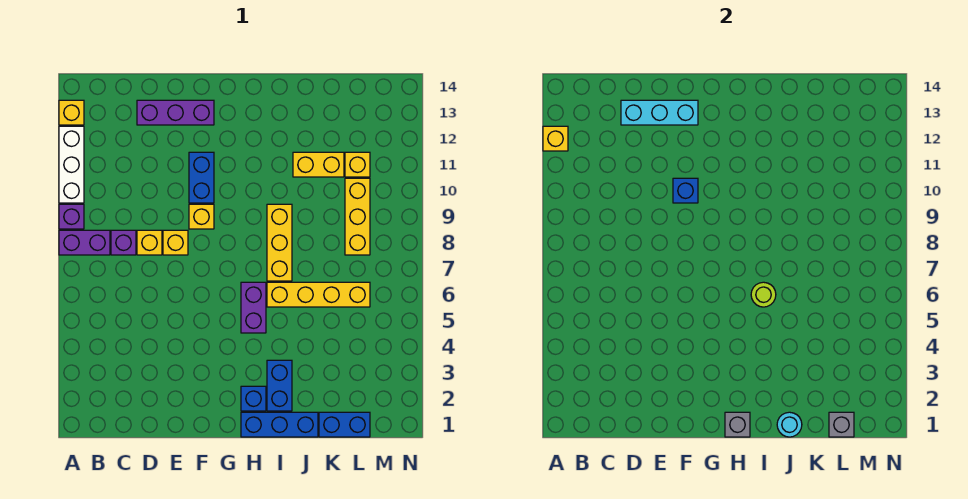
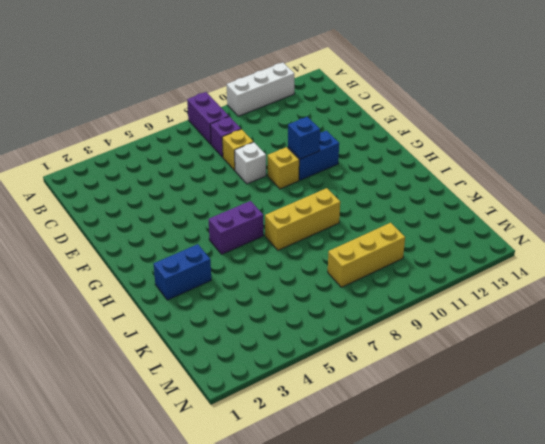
white 1x1 brick [235,142,266,184] -> yellow 1x1 brick [163,230,188,255]
none -> purple 1x1 brick [59,204,84,229]
none -> yellow 1x1 brick [59,100,84,125]
none -> purple 1x3 brick [137,100,214,125]

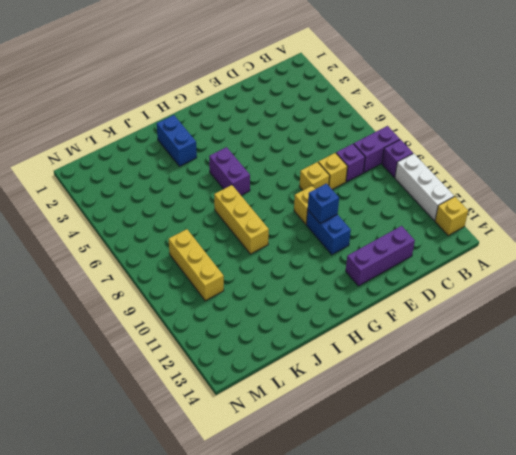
none -> blue 1x3 brick [241,412,318,437]
none -> blue 1x1 brick [241,386,266,411]
none -> yellow 1x4 brick [267,282,370,307]

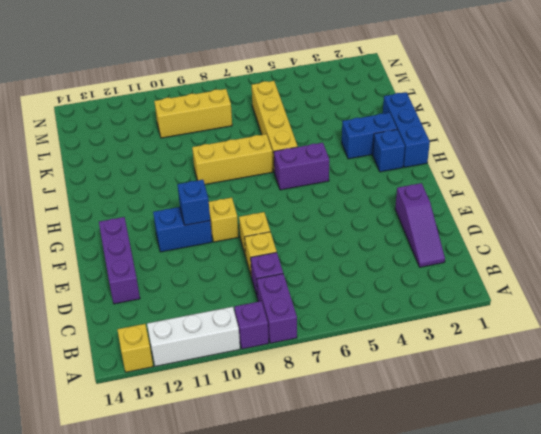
purple 1x3 slope [395,183,445,267] -> none
none -> yellow 1x2 brick [293,152,344,177]
none -> blue 1x2 brick [319,412,370,437]
none -> yellow 1x1 brick [345,152,370,177]

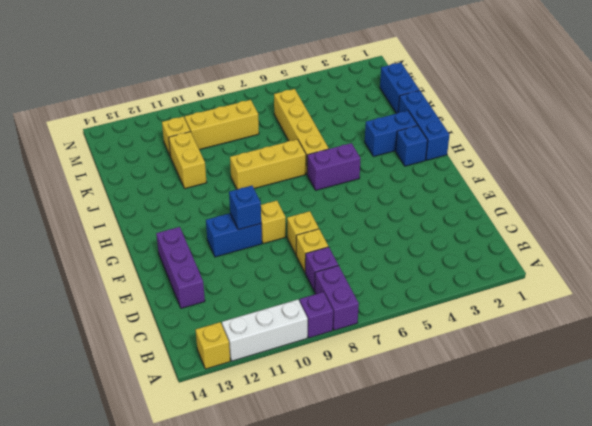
none -> yellow 1x1 brick [543,126,568,151]
none -> cyan 1x3 brick [621,100,698,125]
none -> grey 1x1 brick [725,412,750,437]

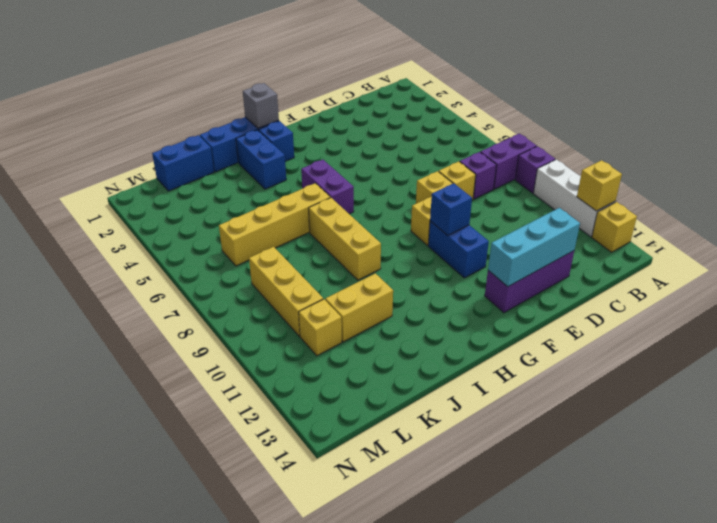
none -> lime 1x1 round brick [751,282,776,307]
none -> cyan 1x1 round brick [777,412,802,437]
none -> grey 1x1 brick [829,412,854,437]

